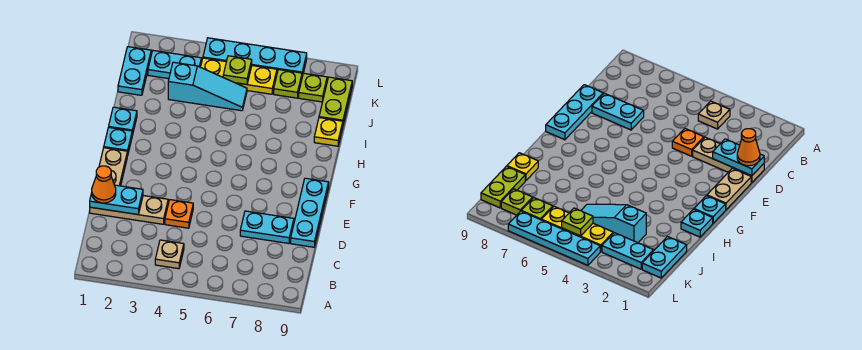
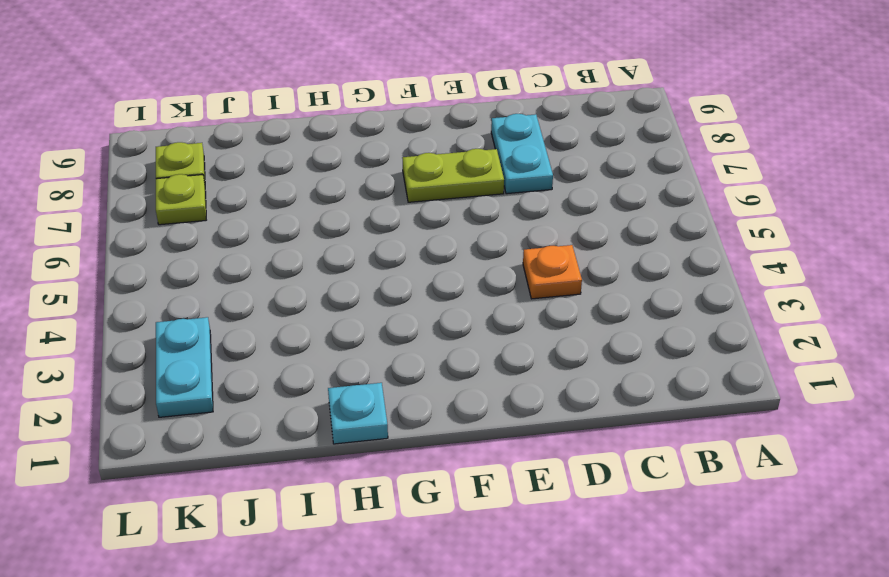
lime 1x2 plate [403,149,504,202] -> lime 1x2 plate moved to [319,77,352,124]
none -> tan 1x1 plate [155,240,184,269]
none -> tan 1x3 plate [90,196,168,224]
none -> cyan 1x3 plate [291,178,329,247]

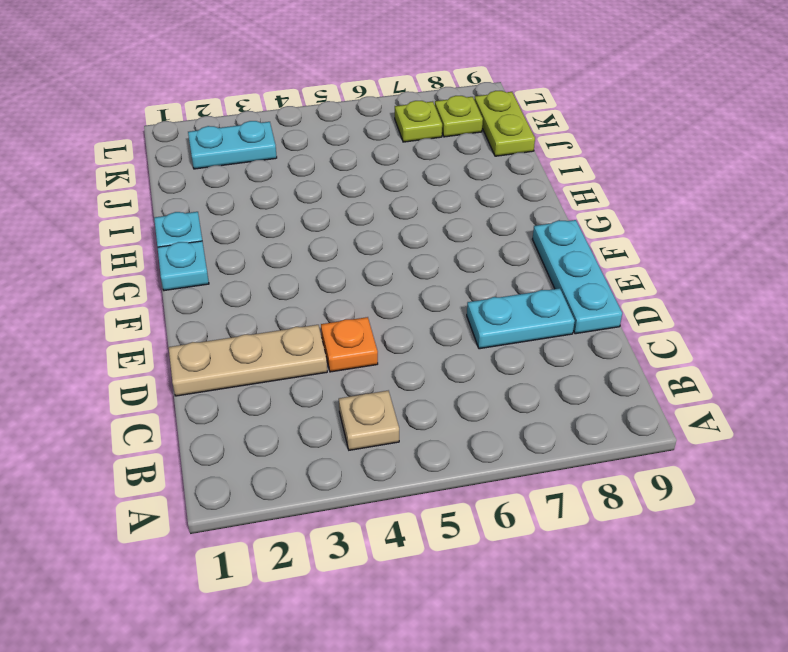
none -> tan 1x2 plate [99,148,127,186]
none -> yellow 1x1 plate [314,118,343,146]
none -> cyan 1x2 plate [118,47,151,95]

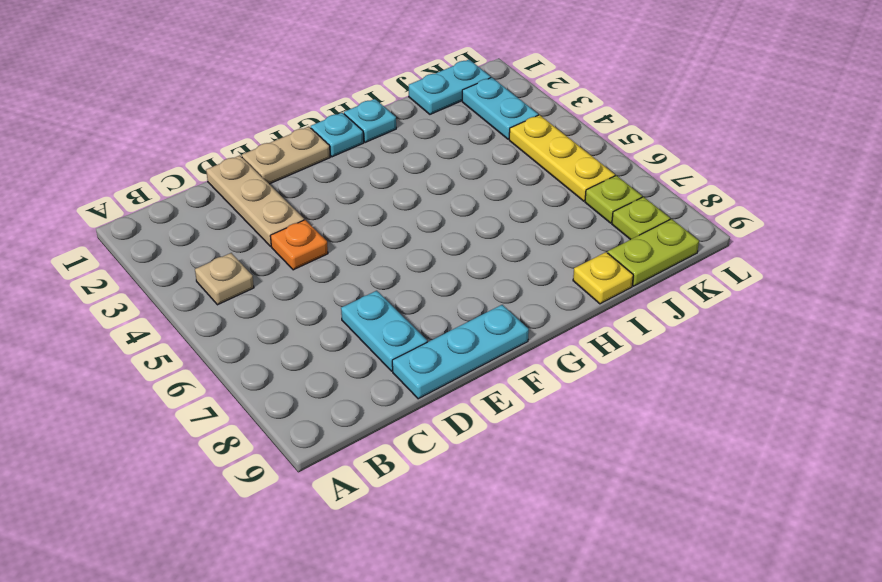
none -> cyan 1x3 slope [168,62,247,111]
none -> cyan 1x4 plate [203,38,307,76]
none -> cyan 1x2 plate [90,185,143,215]

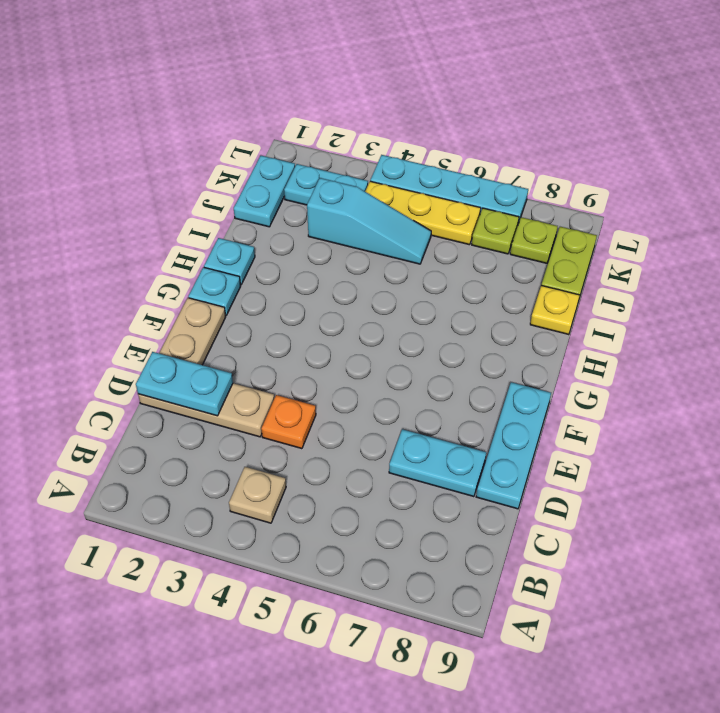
none -> lime 1x1 plate [223,56,252,84]
none -> orange 1x1 cone [92,166,116,203]

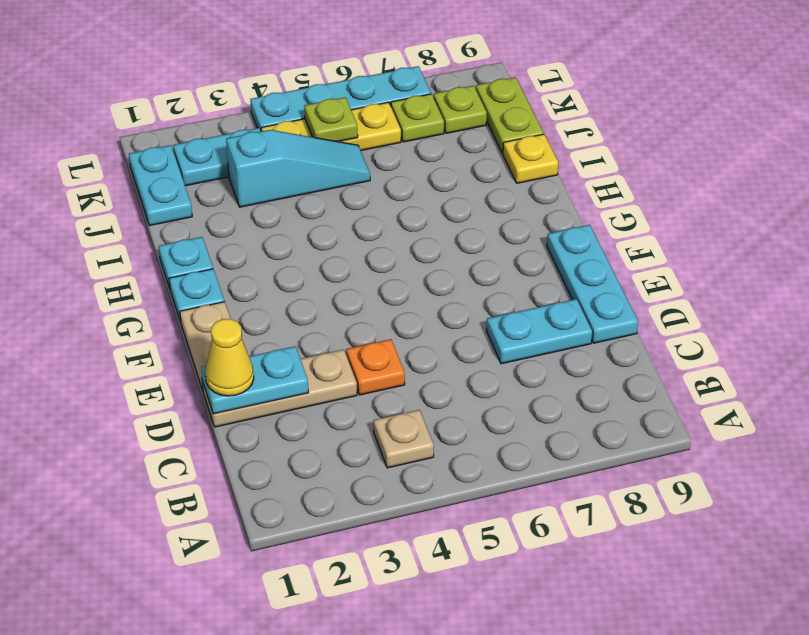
yellow 1x1 cone [205,319,254,396] -> orange 1x1 cone [92,166,116,203]

